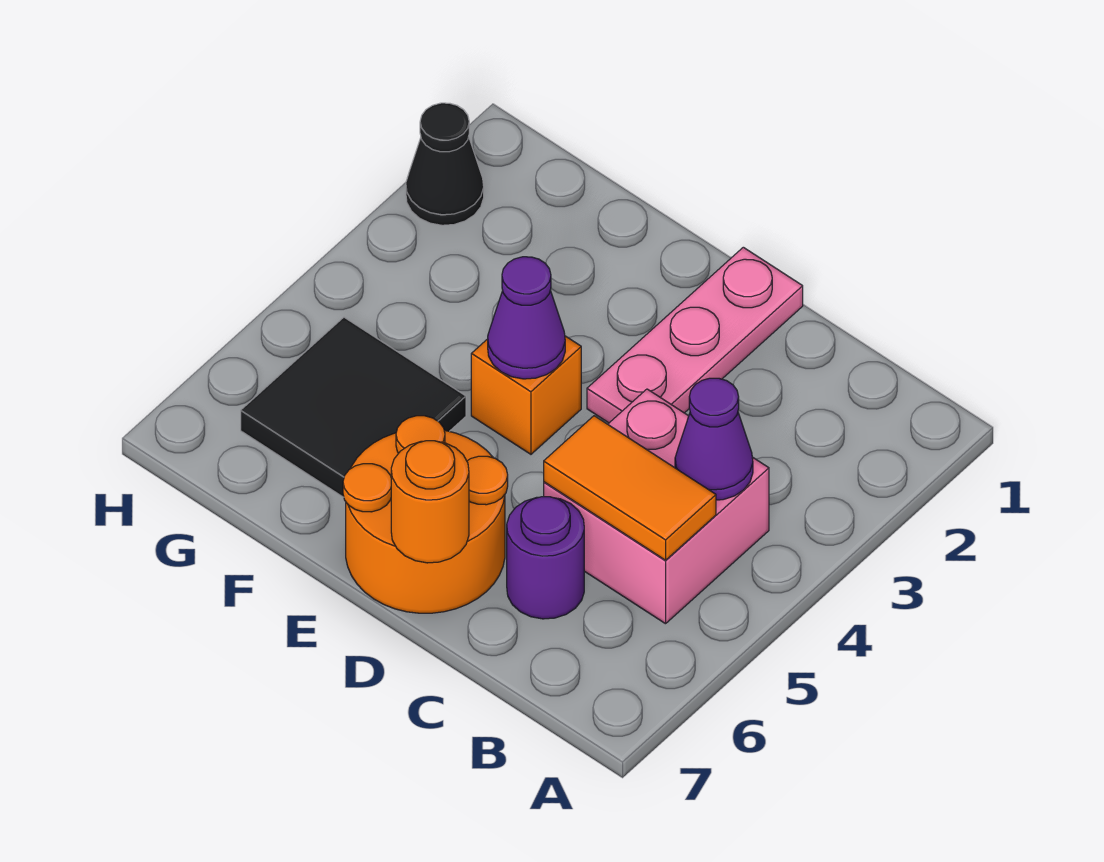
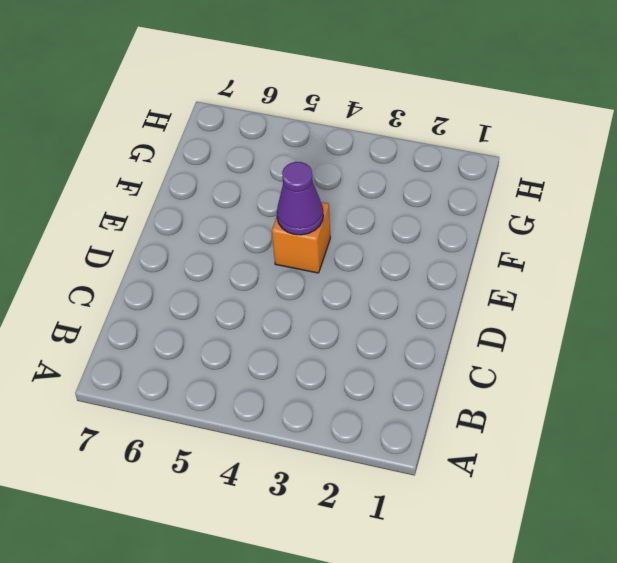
none -> pink 2x2 brick [544,389,769,624]
none -> purple 1x1 round brick [507,497,584,619]

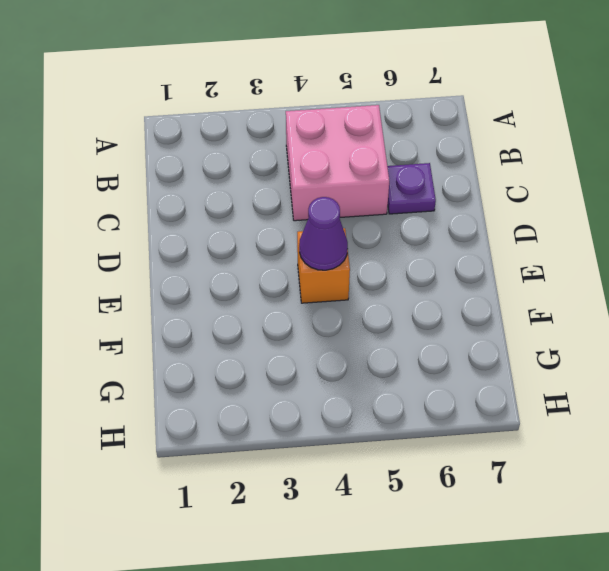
purple 1x1 plate [387,163,436,214] -> purple 1x1 round brick [507,497,584,619]
none -> pink 1x3 plate [587,247,803,423]
none -> orange 2x2 round brick [343,416,508,613]

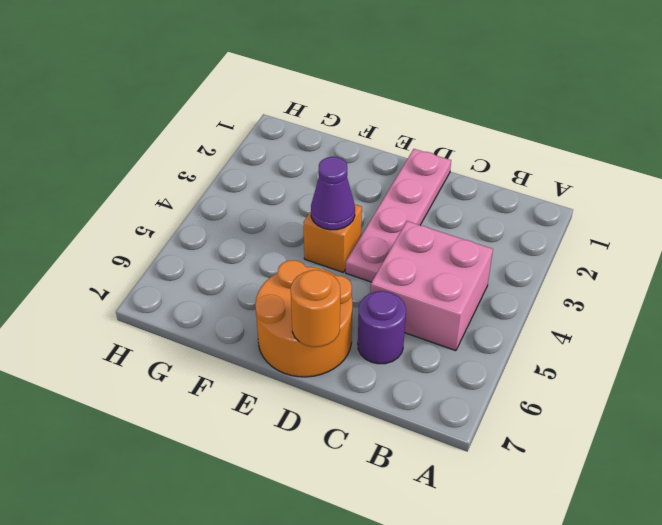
pink 1x4 plate [346,149,451,282] -> pink 1x3 plate [587,247,803,423]
none -> black 2x2 tile [241,317,466,497]
none -> black 1x1 cone [406,103,484,225]

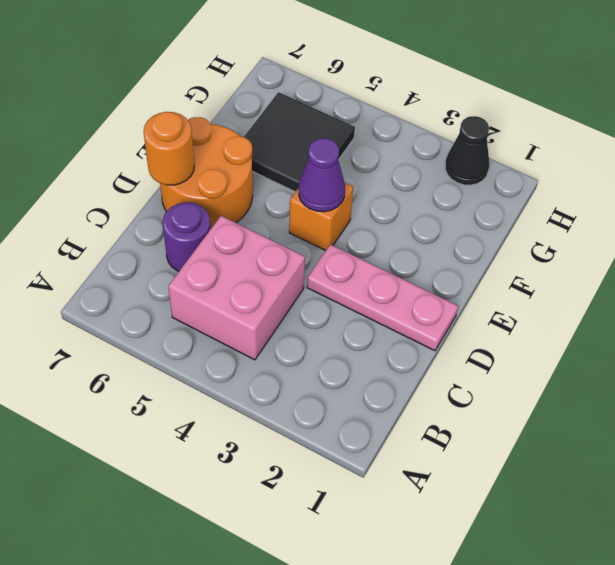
none -> purple 1x1 cone [675,378,753,500]
none -> orange 1x2 tile [544,416,716,560]

